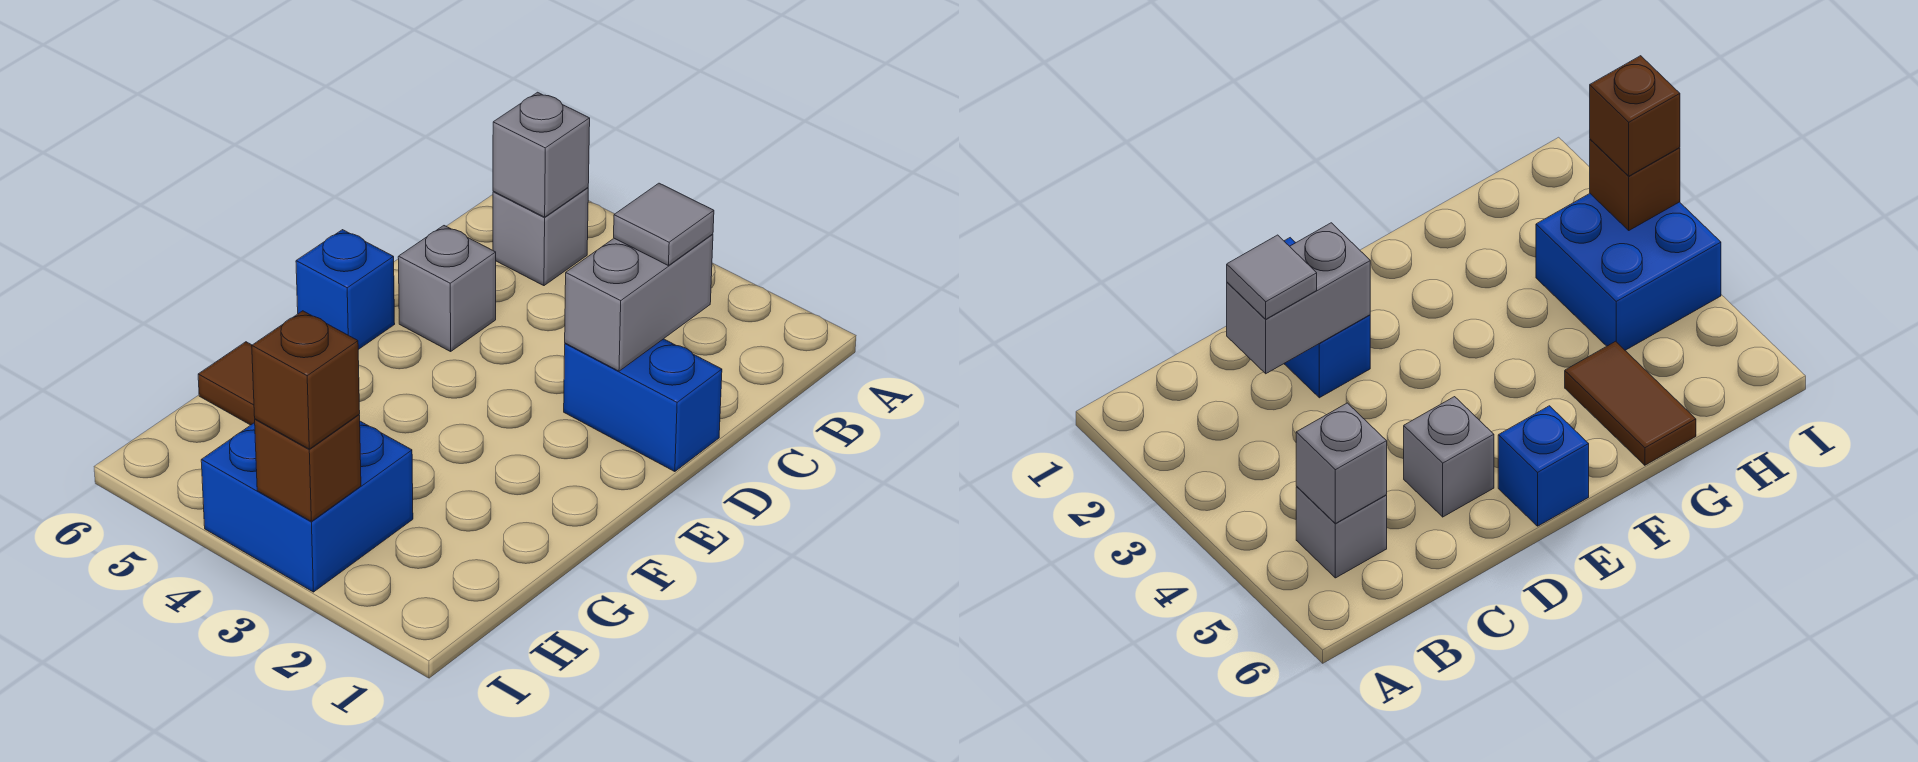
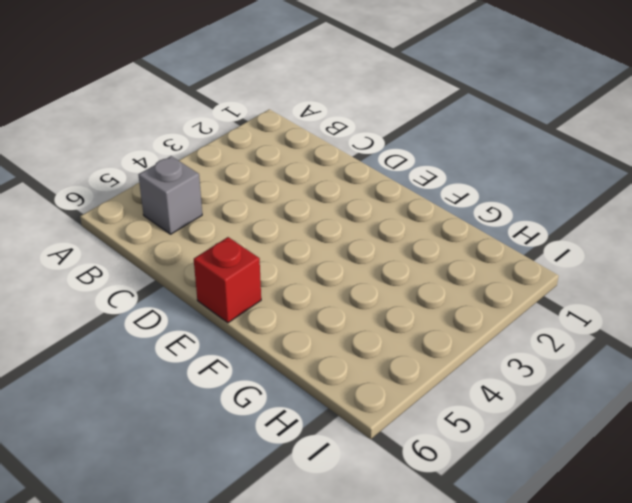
red 1x1 brick [194,237,261,323] -> blue 1x1 brick [296,230,395,350]
none -> blue 1x2 brick [564,339,722,472]
none -> grey 1x1 brick [398,226,496,352]

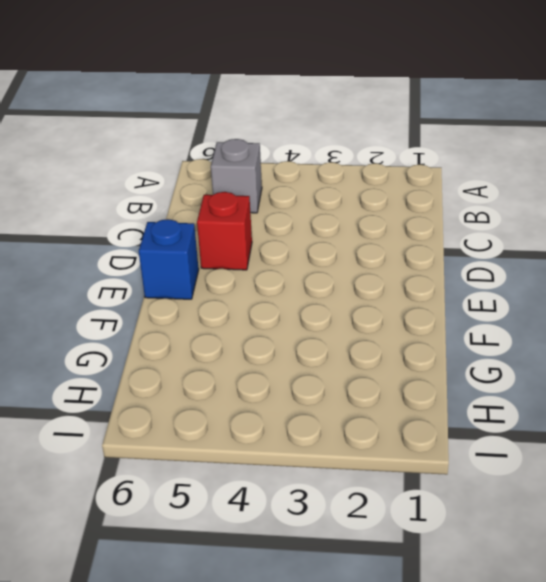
red 1x1 brick [197,192,252,270] -> grey 1x1 brick [398,226,496,352]
none -> blue 1x2 brick [564,339,722,472]
none -> brown 1x2 tile [198,342,255,425]

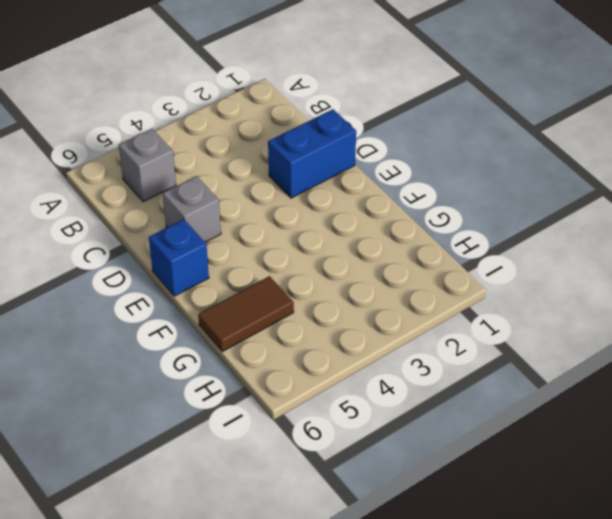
none -> blue 2x2 brick [201,421,413,592]
none -> grey 1x1 brick [493,92,590,217]

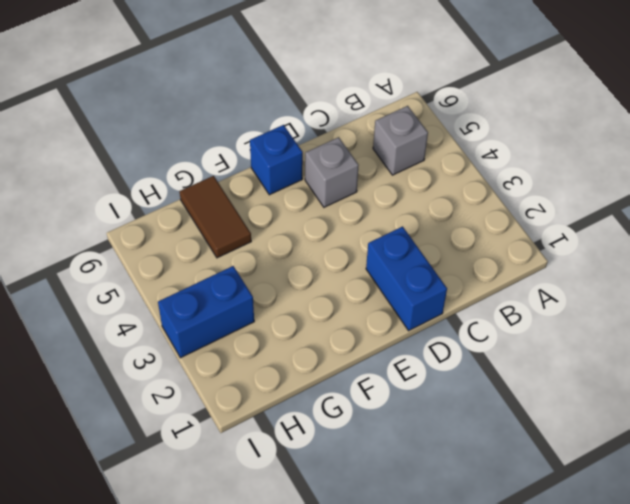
blue 1x2 brick [158,266,254,358] -> blue 2x2 brick [201,421,413,592]
none -> grey 1x1 brick [493,92,590,217]
none -> grey 1x2 brick [565,234,713,371]

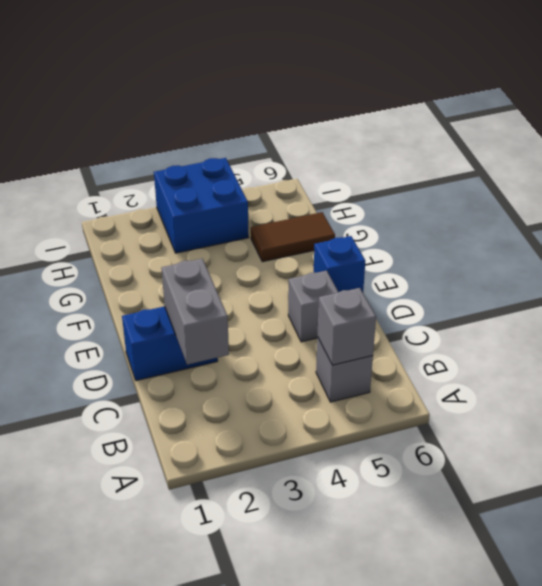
none -> brown 1x1 brick [255,415,361,521]
none -> grey 1x1 tile [614,183,714,266]

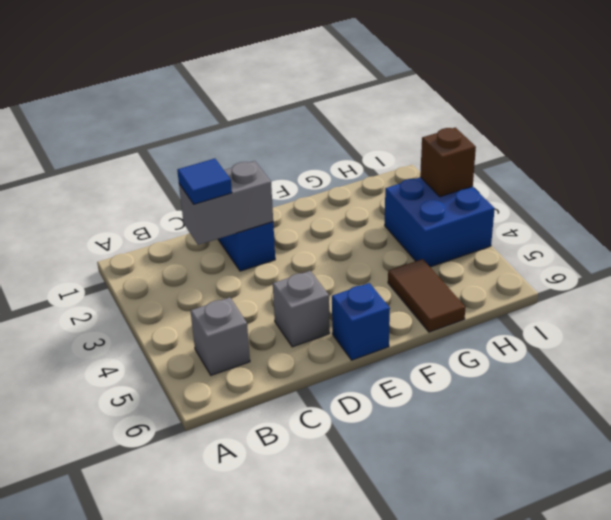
blue 1x1 tile [177,159,232,204] -> grey 1x1 tile [614,183,714,266]
none -> grey 1x1 brick [493,92,590,217]
none -> brown 1x1 brick [252,311,360,449]

